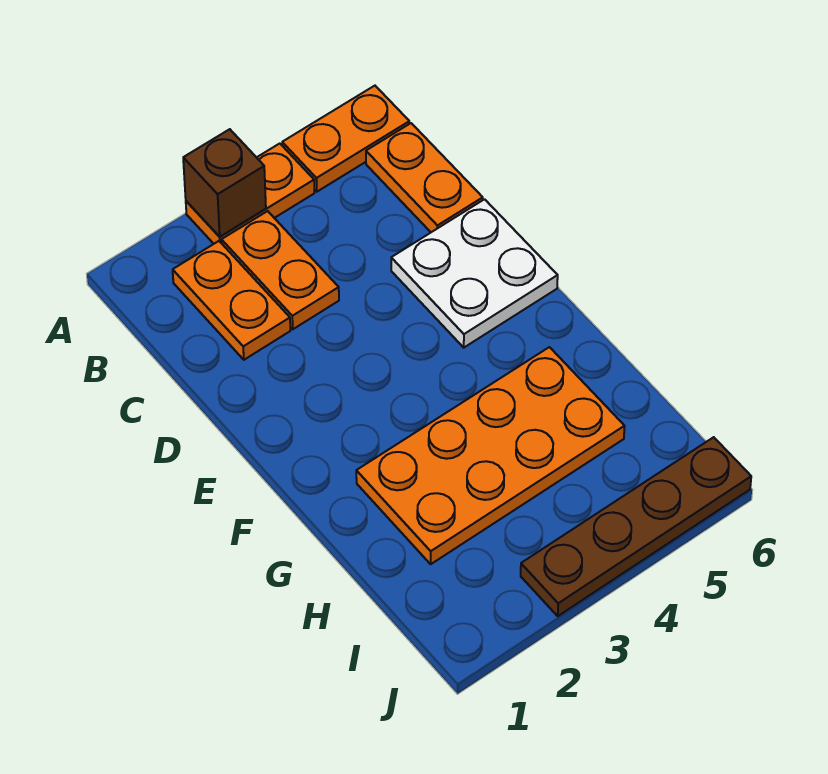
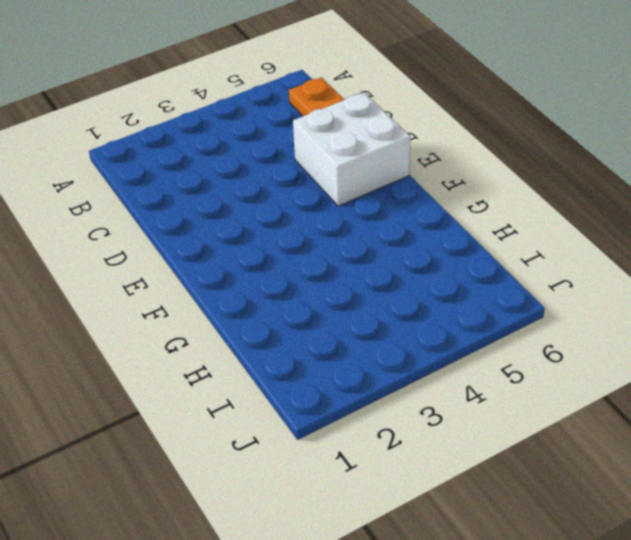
white 2x2 brick [293,92,410,206] -> white 2x2 plate [391,199,558,348]
none -> orange 1x2 plate [186,144,314,244]
none -> orange 1x2 plate [282,86,409,192]

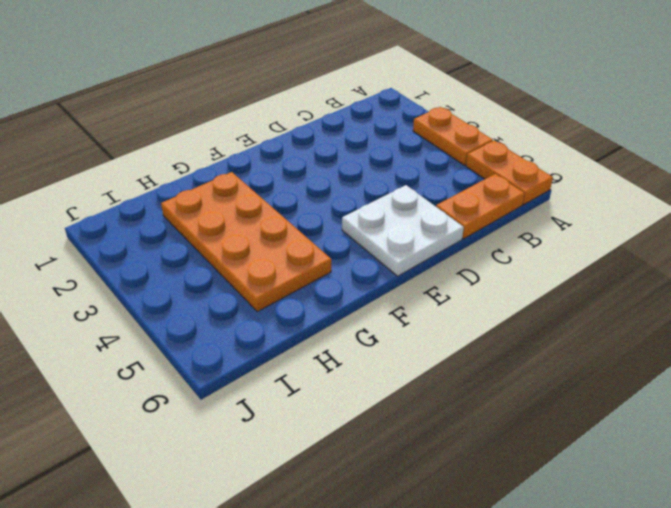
none -> orange 1x2 plate [173,241,290,360]
none -> orange 1x2 plate [222,211,339,329]

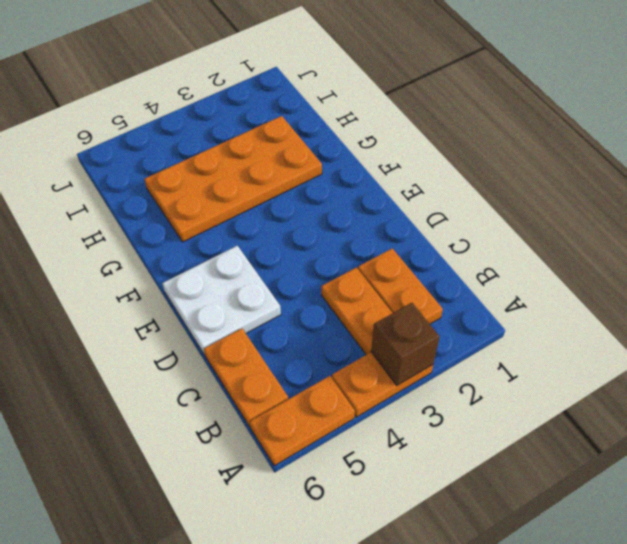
none -> brown 1x4 plate [521,437,751,616]

